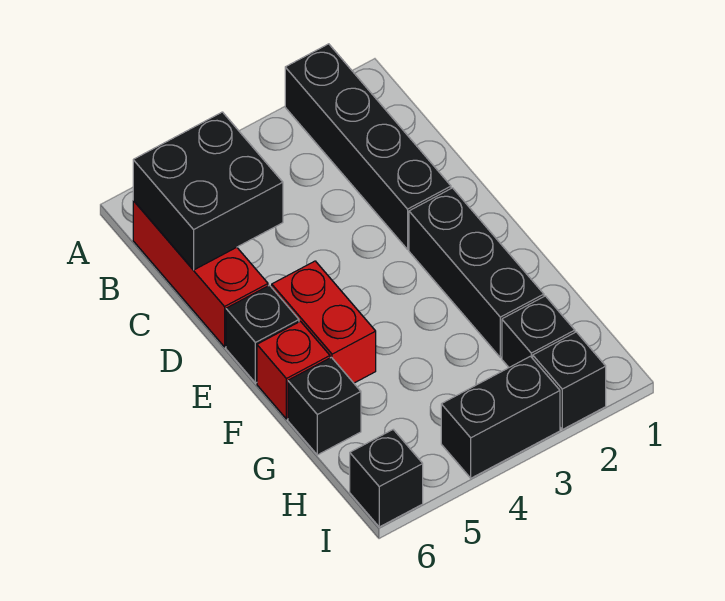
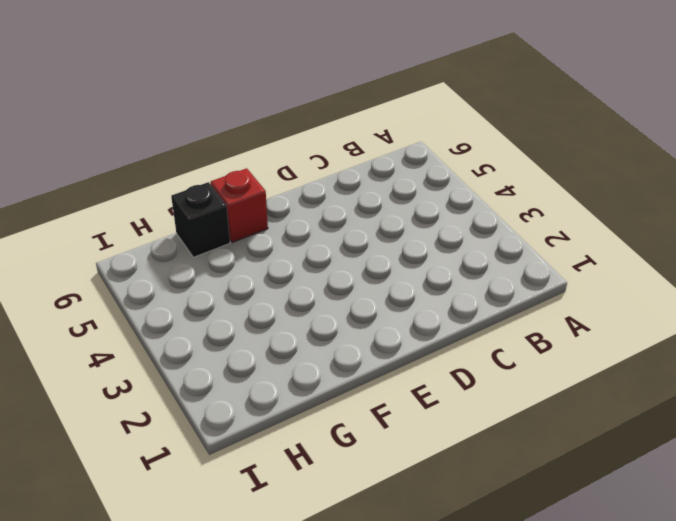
none -> black 1x4 brick [285,44,451,249]
none -> red 1x3 brick [133,201,268,347]
none -> black 1x3 brick [409,188,544,358]

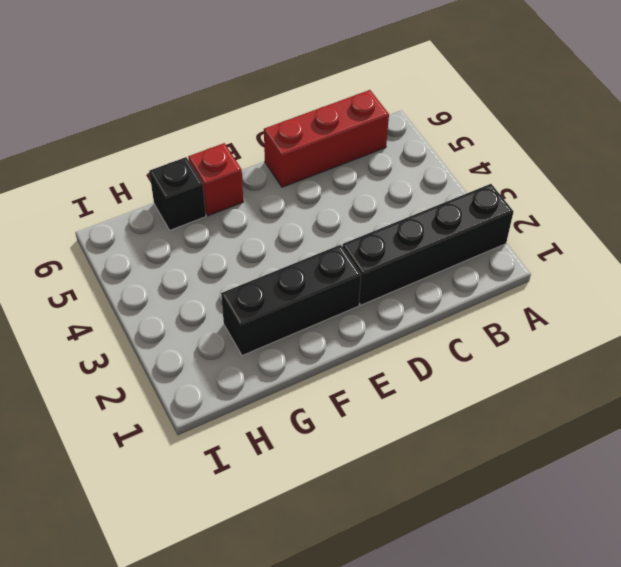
none -> red 1x2 brick [272,261,376,383]
none -> black 1x1 brick [226,285,299,383]
none -> black 1x1 brick [502,296,575,367]

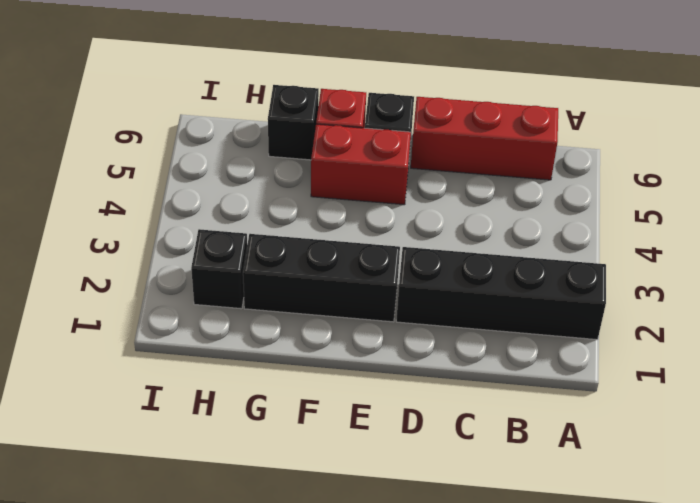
none -> black 1x1 brick [533,332,606,429]
none -> black 1x2 brick [441,356,560,478]
none -> black 1x1 brick [350,430,423,527]

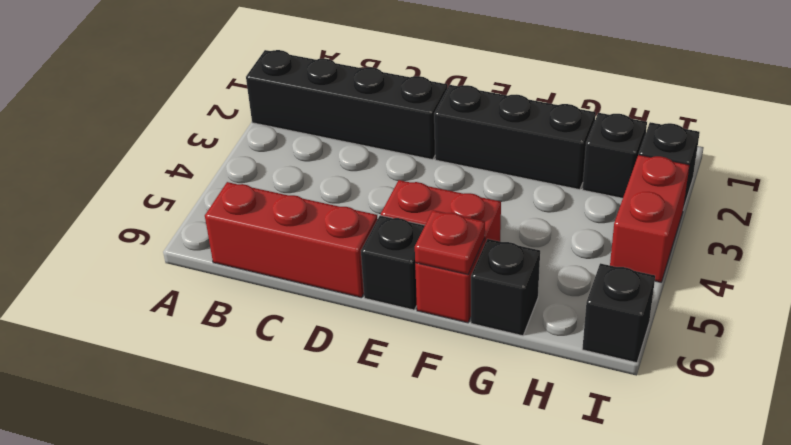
red 1x1 plate [415,210,485,275] -> none
red 1x2 brick [610,155,689,282] -> black 1x2 brick [441,356,560,478]
none -> black 2x2 brick [133,112,283,270]

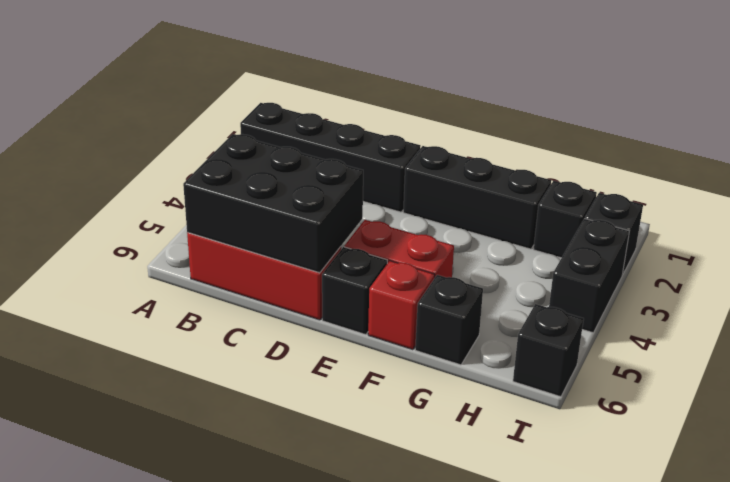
black 2x3 brick [183,134,363,273] -> black 2x2 brick [133,112,283,270]

